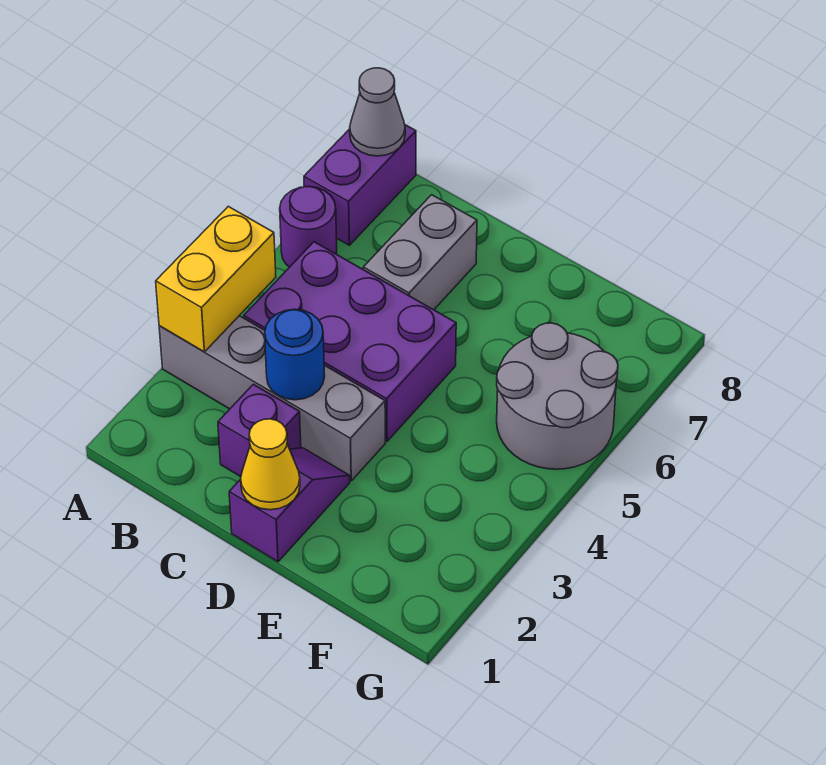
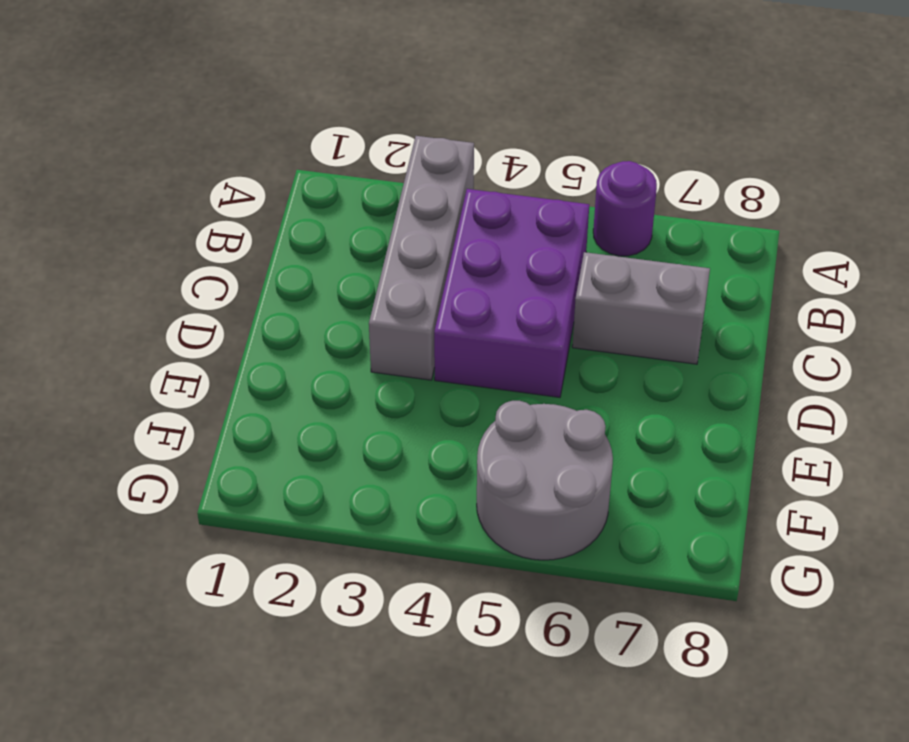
none -> purple 1x2 brick [304,125,416,245]
none -> purple 1x1 brick [218,384,301,477]
none -> purple 1x2 slope [229,448,350,562]

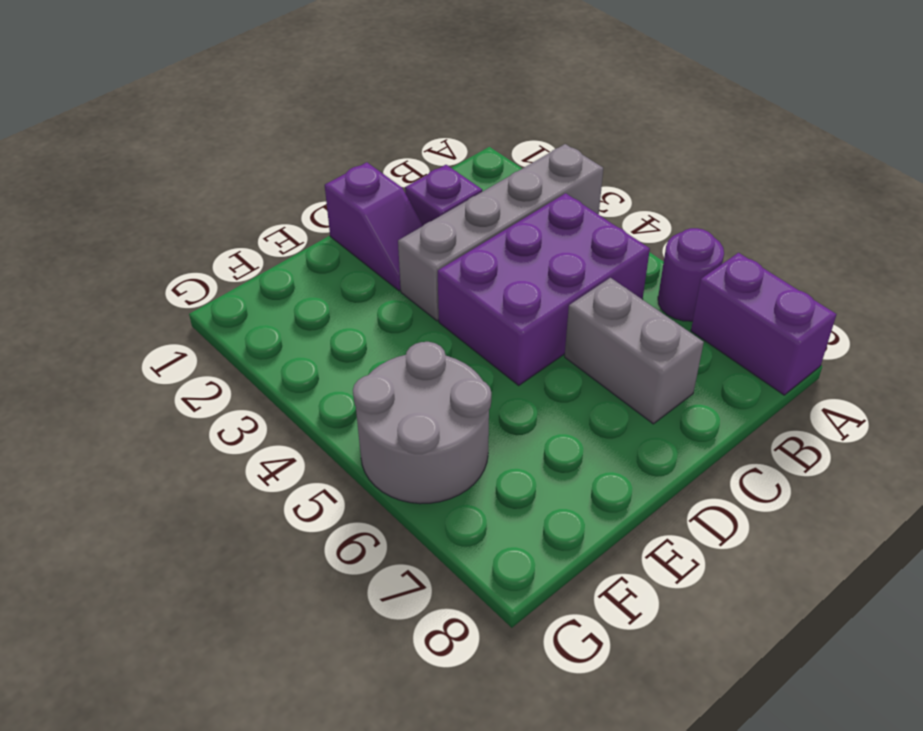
none -> yellow 1x2 brick [156,206,276,352]
none -> grey 1x1 cone [350,68,405,156]
none -> blue 1x1 round brick [265,309,325,400]

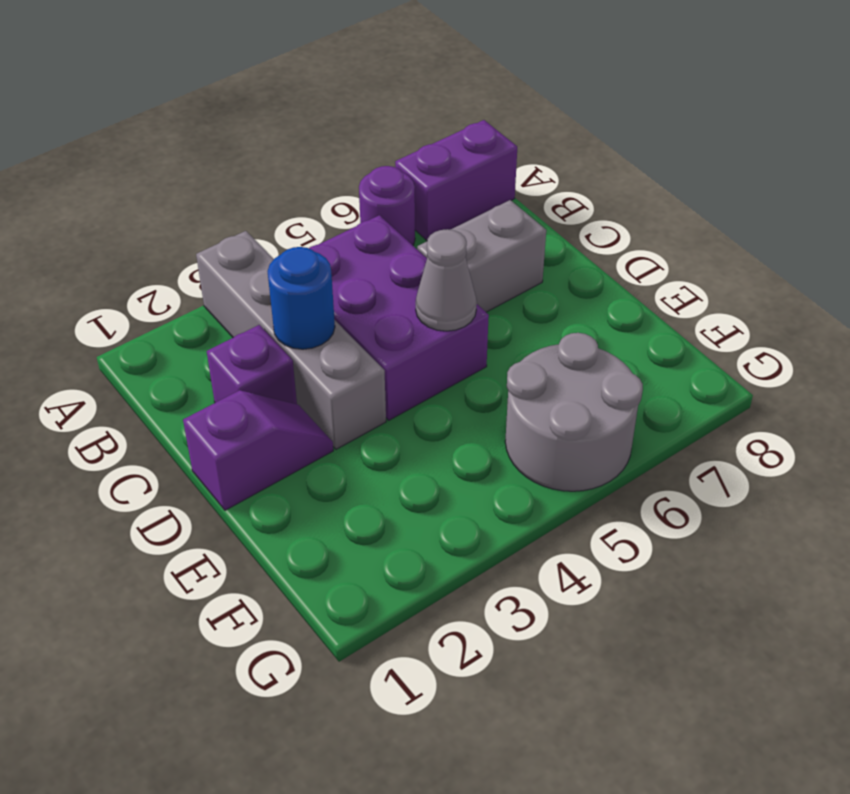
grey 1x1 cone [416,229,477,331] -> grey 1x1 cone moved to [350,68,405,156]
none -> yellow 1x2 brick [156,206,276,352]
none -> yellow 1x1 cone [241,419,300,510]

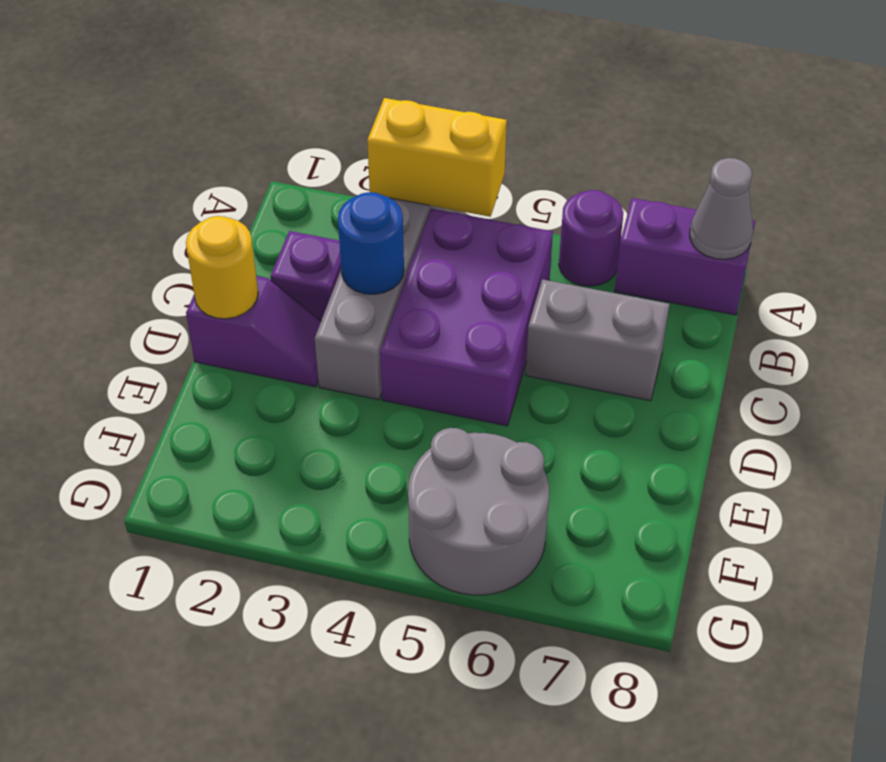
yellow 1x1 round brick [186,216,258,319] -> yellow 1x1 cone [241,419,300,510]

